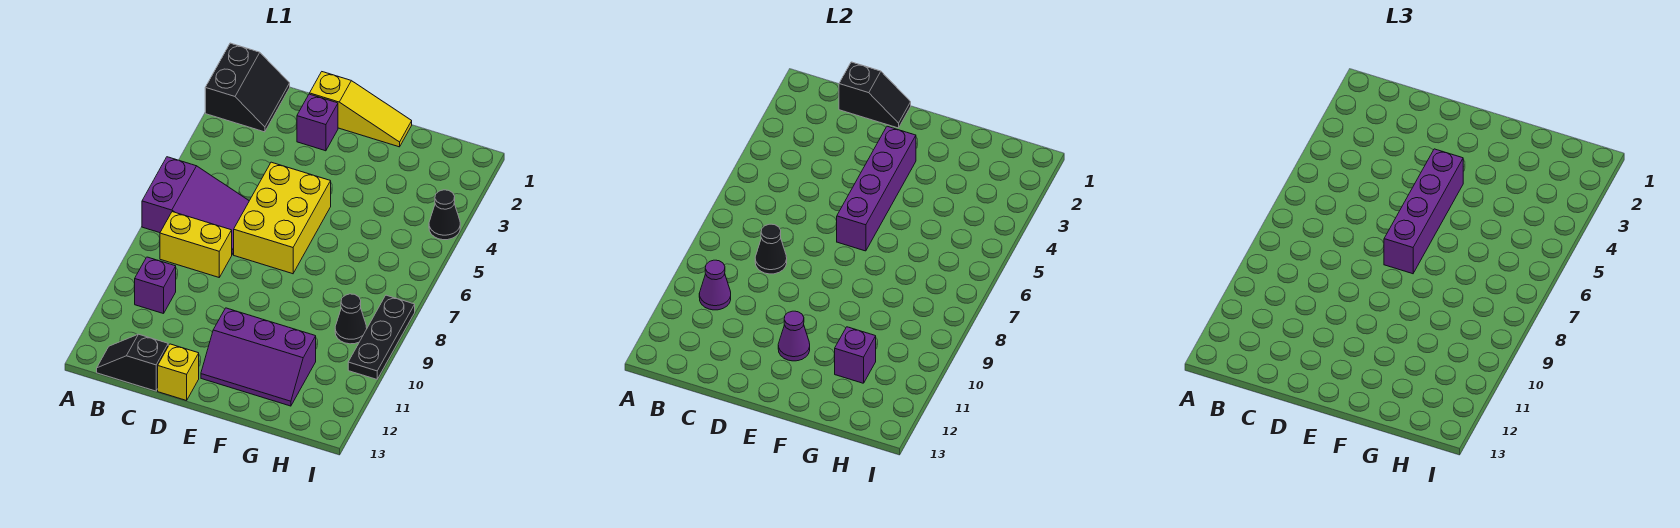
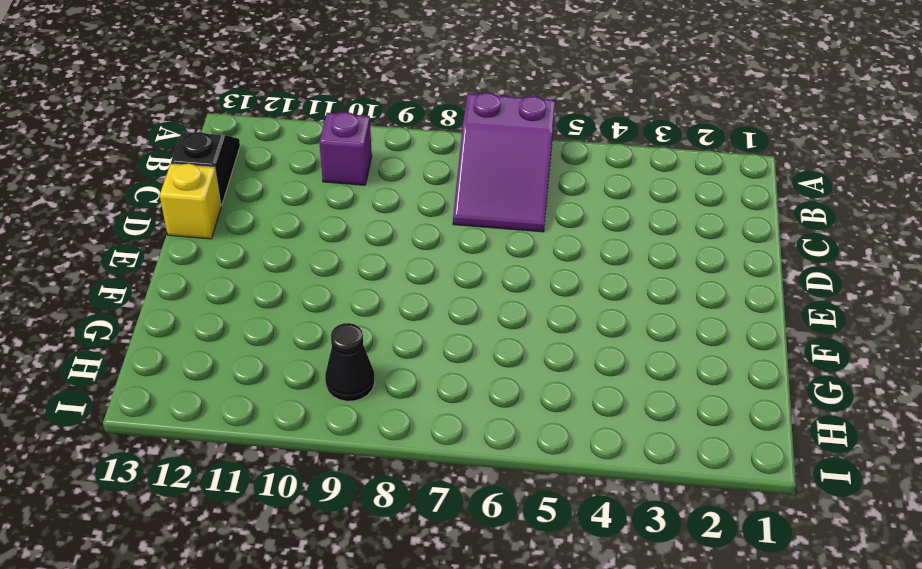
none -> black 2x2 slope [205,43,290,132]
none -> yellow 1x2 brick [160,212,232,277]
none -> yellow 1x3 slope [310,72,412,147]

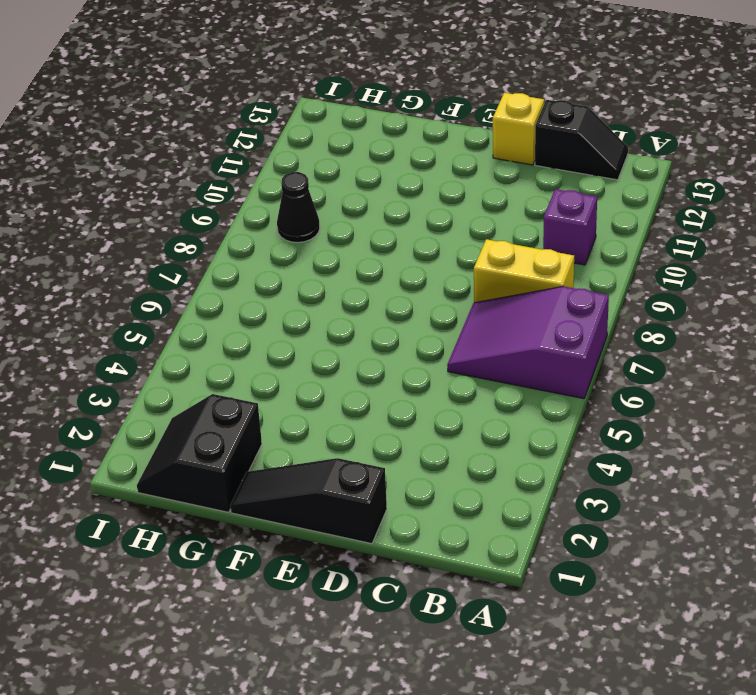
black 1x3 slope [230,458,387,544] -> yellow 1x3 slope [310,72,412,147]
black 2x2 slope [137,394,262,512] -> black 2x2 slope moved to [205,43,290,132]
none -> purple 1x1 brick [297,94,338,151]
none -> yellow 2x3 brick [234,162,331,274]
none -> purple 2x3 slope [201,308,316,406]

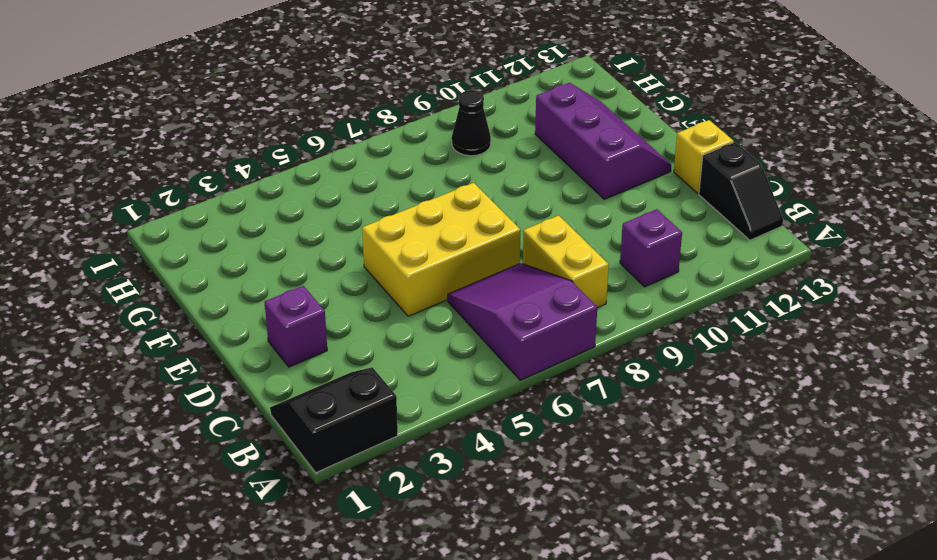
none -> yellow 1x3 slope [310,72,412,147]
none -> black 1x1 cone [429,190,460,240]
none -> black 1x3 plate [348,295,415,379]

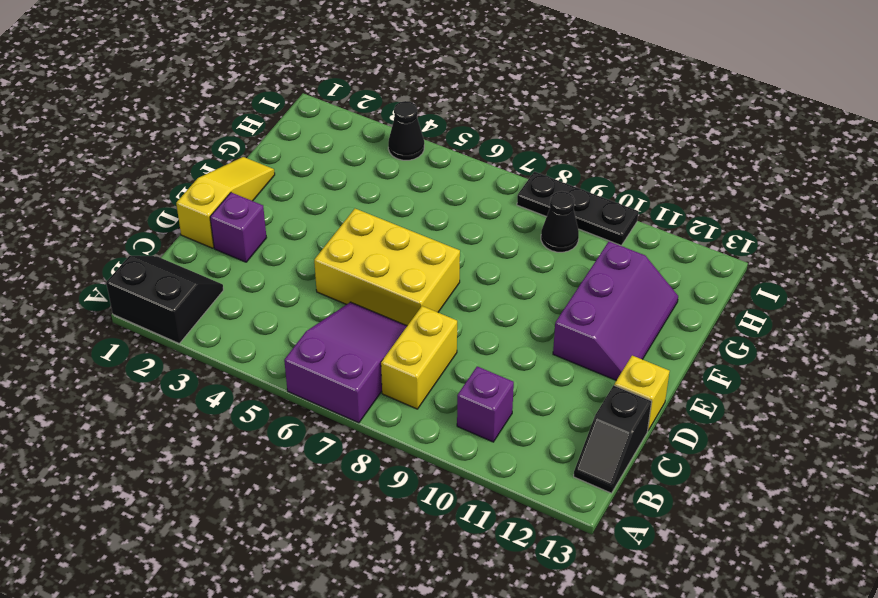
none -> purple 1x1 cone [699,260,731,310]
none -> black 1x2 slope [839,62,911,128]
none -> black 1x1 cone [755,224,787,274]

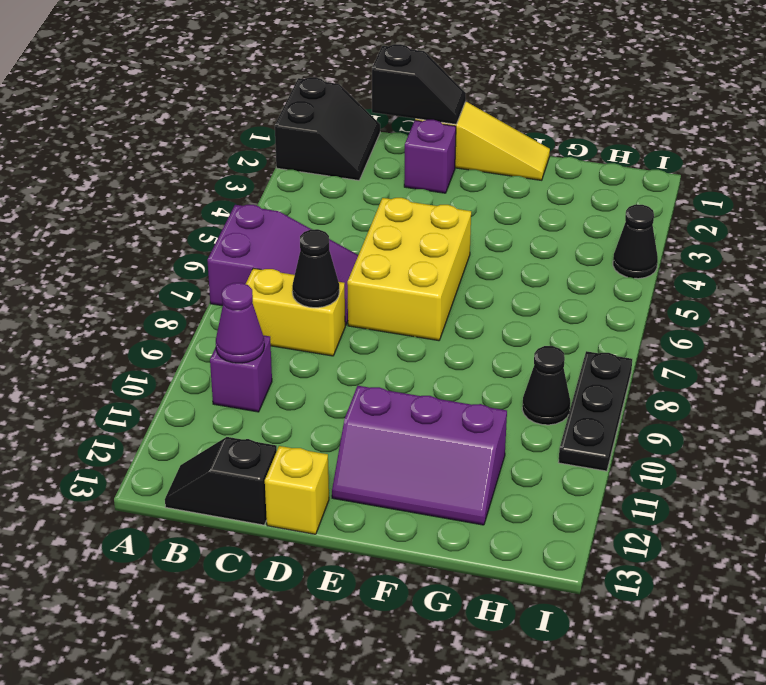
none -> purple 1x4 brick [837,126,916,251]
none -> purple 1x1 cone [778,311,810,361]
none -> purple 1x1 brick [835,327,876,383]

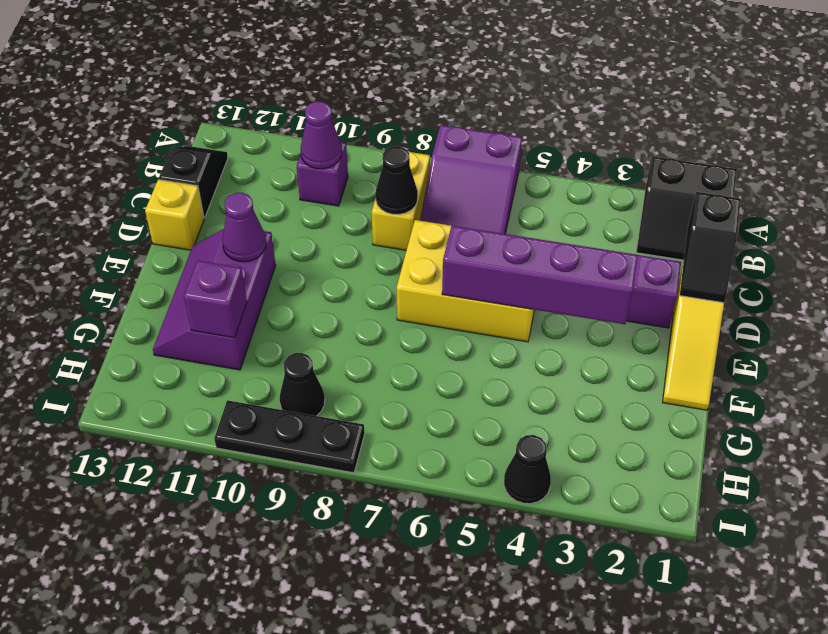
none -> purple 1x4 brick [1384,149,1463,274]

